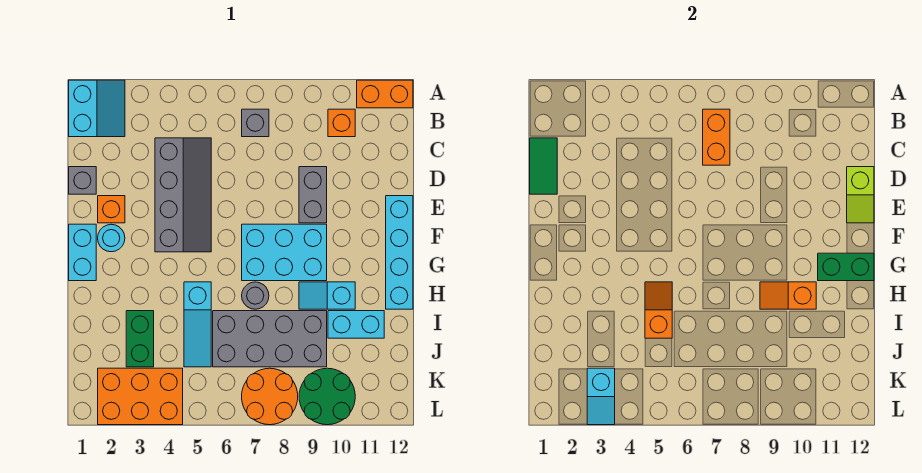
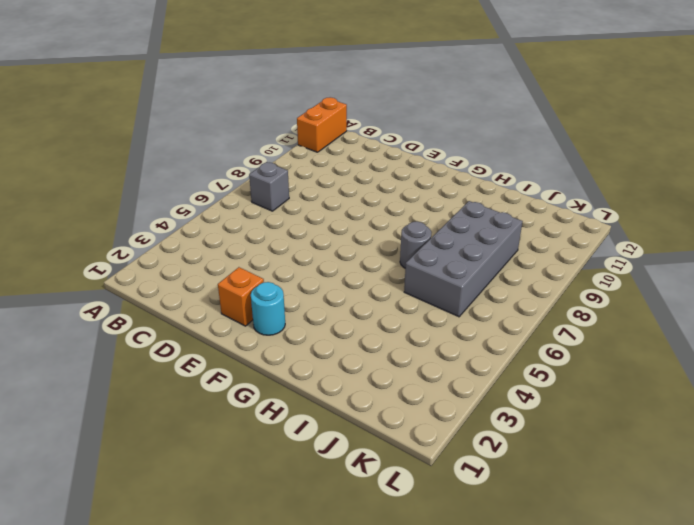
none -> cyan 2x2 slope [69,80,125,137]
none -> orange 1x1 brick [328,109,355,137]
none -> grey 2x4 slope [155,138,211,252]

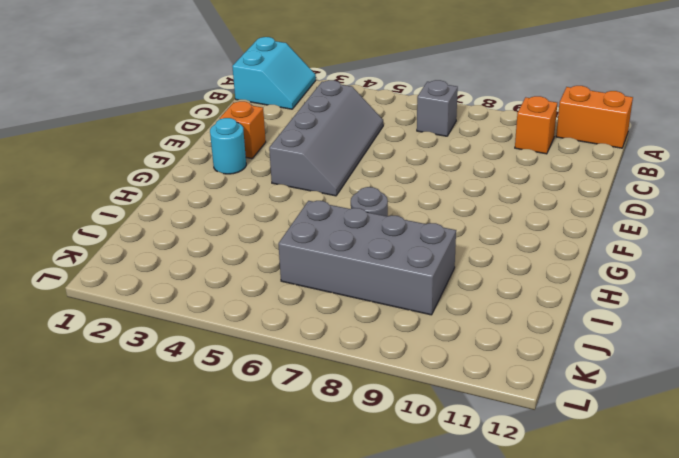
none -> grey 1x1 brick [69,167,96,194]
none -> grey 1x2 brick [299,167,327,223]
none -> cyan 1x4 brick [386,196,413,309]

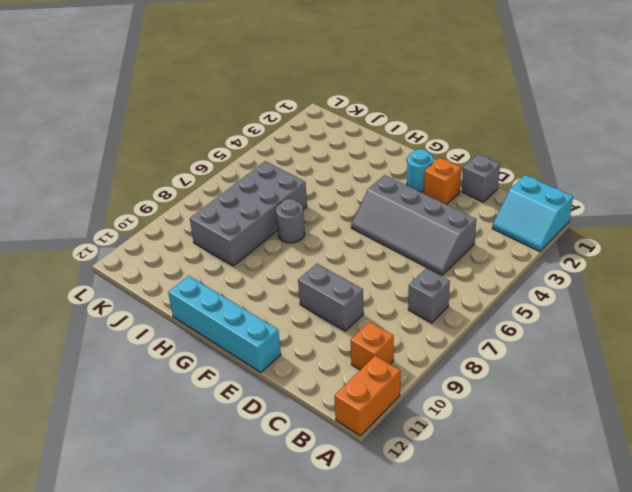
none -> cyan 1x2 brick [69,224,96,281]
none -> cyan 2x3 brick [242,224,327,281]
none -> cyan 1x3 slope [184,282,211,367]

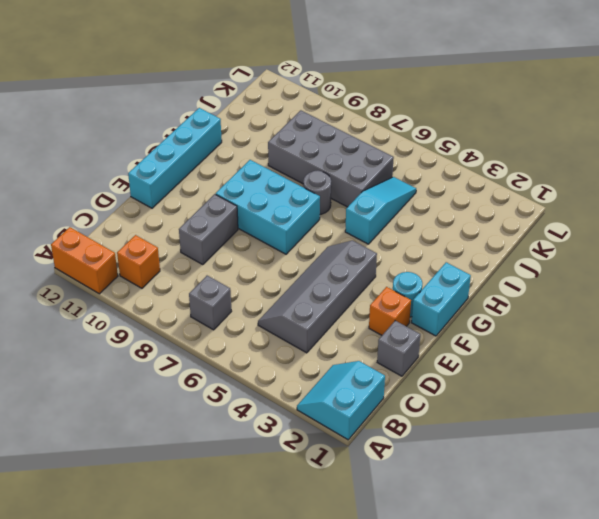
none -> cyan 1x2 slope [299,282,355,309]
none -> green 1x2 brick [126,311,154,367]
none -> cyan 1x2 brick [328,311,384,338]

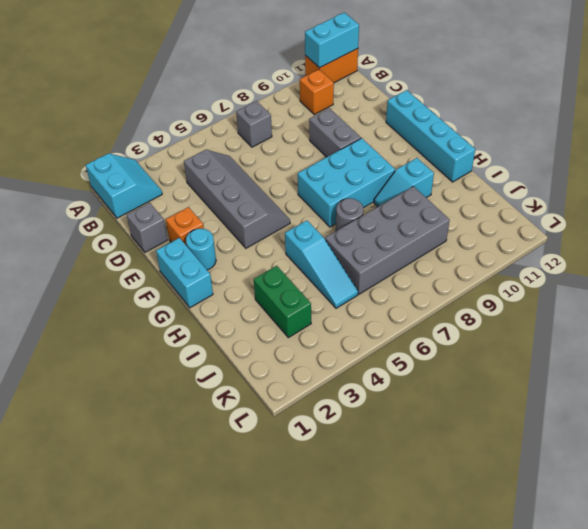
cyan 1x2 brick [305,12,359,68] -> cyan 1x2 brick moved to [328,311,384,338]
none -> orange 2x3 brick [98,368,183,425]
none -> orange 2x2 round brick [242,368,298,425]
none -> green 2x2 round brick [299,368,355,425]

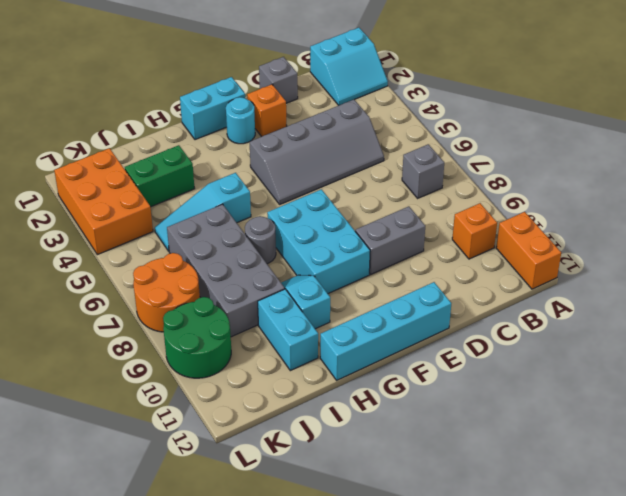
none -> orange 1x2 brick [703,109,730,165]
none -> green 1x2 tile [530,138,557,194]
none -> lime 1x2 slope [847,167,874,223]

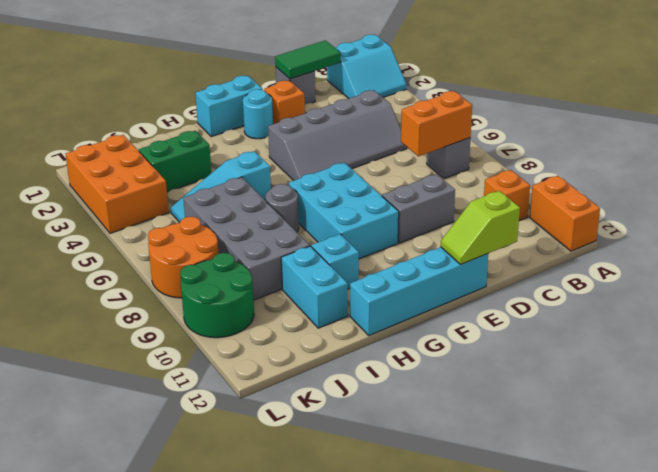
none -> green 1x2 brick [818,253,874,281]
none -> orange 1x2 slope [645,282,672,338]
none -> orange 1x2 slope [760,282,816,309]

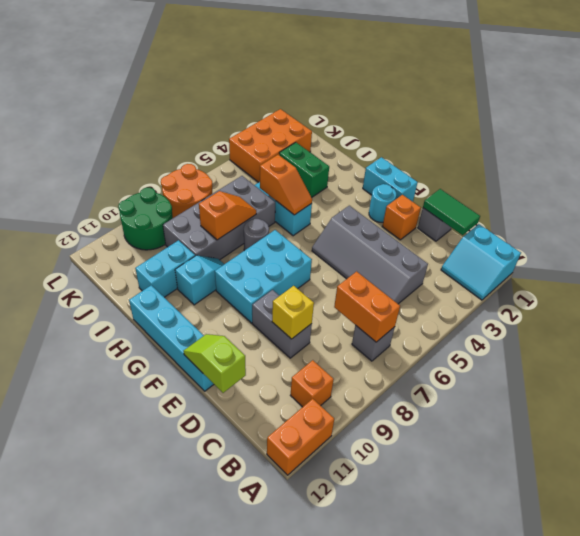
yellow 1x1 brick [272,286,314,339] -> none
orange 1x2 slope [199,191,256,240] -> orange 1x2 slope moved to [760,282,816,309]
none -> green 1x2 brick [818,253,874,281]
none -> cyan 1x2 slope [587,368,615,425]

